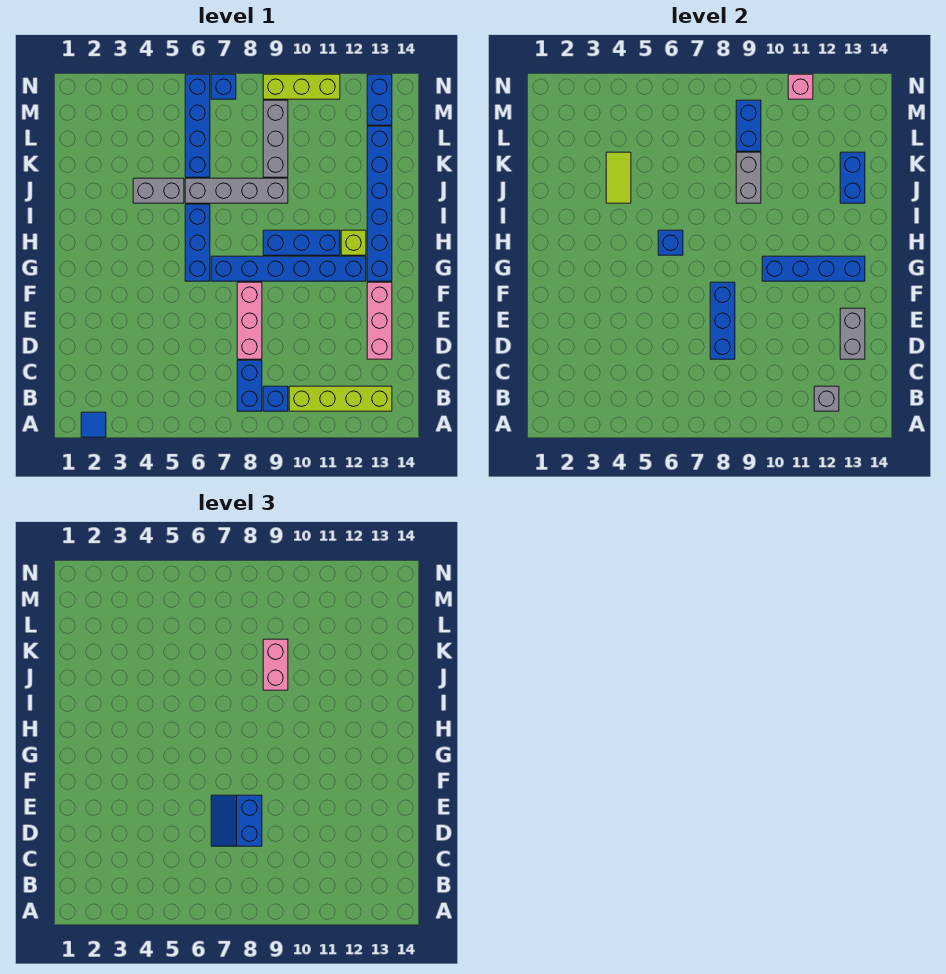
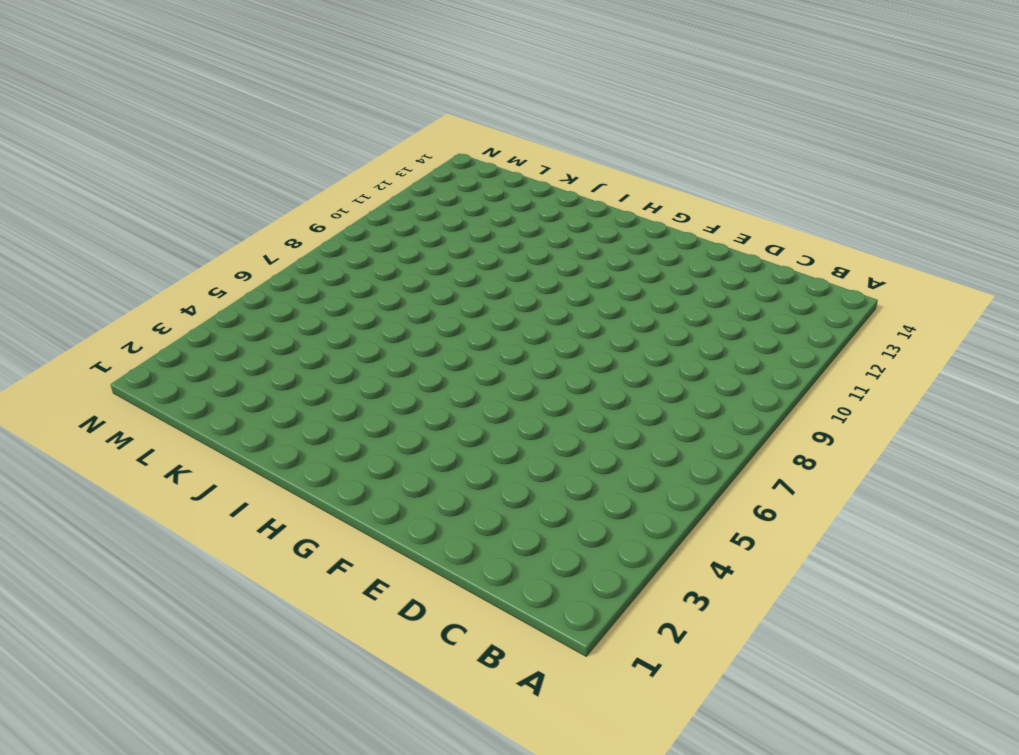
none -> blue 1x1 tile [81,412,106,437]
none -> blue 1x2 brick [237,360,262,411]
none -> blue 1x1 brick [263,386,288,411]
none -> lime 1x4 brick [289,386,392,411]

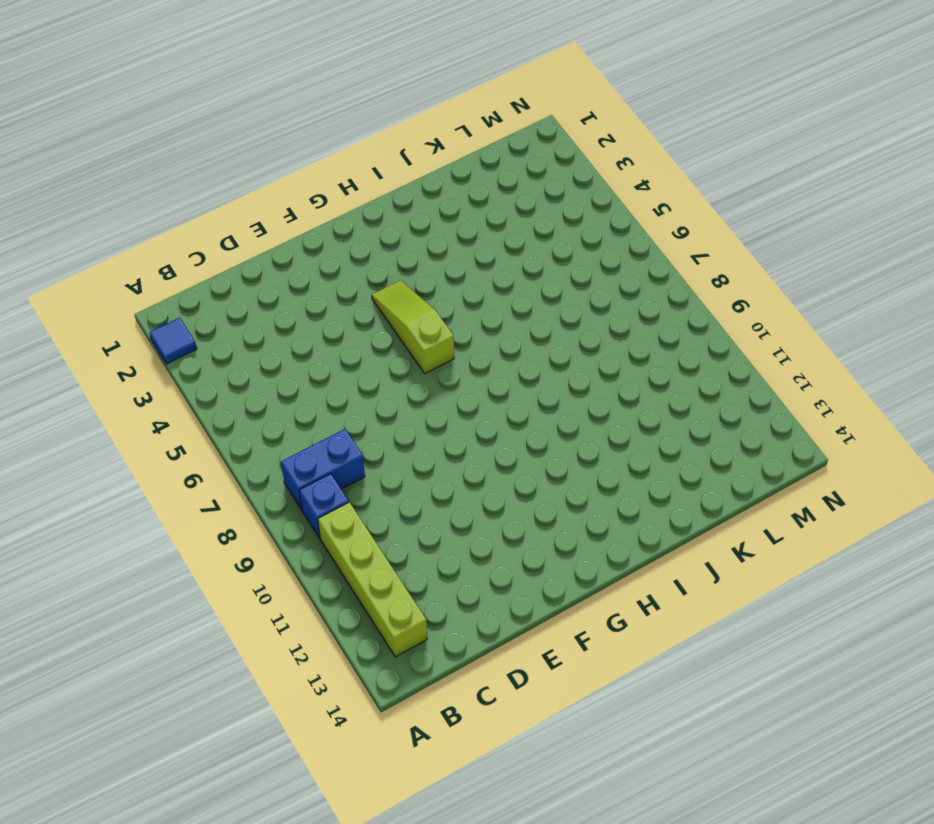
lime 1x3 slope [372,280,454,374] -> blue 1x3 brick [185,204,210,281]
none -> pink 1x3 brick [237,282,262,359]
none -> pink 1x3 brick [367,282,392,359]
none -> blue 1x6 brick [211,256,366,281]
none -> blue 1x6 brick [367,126,392,281]

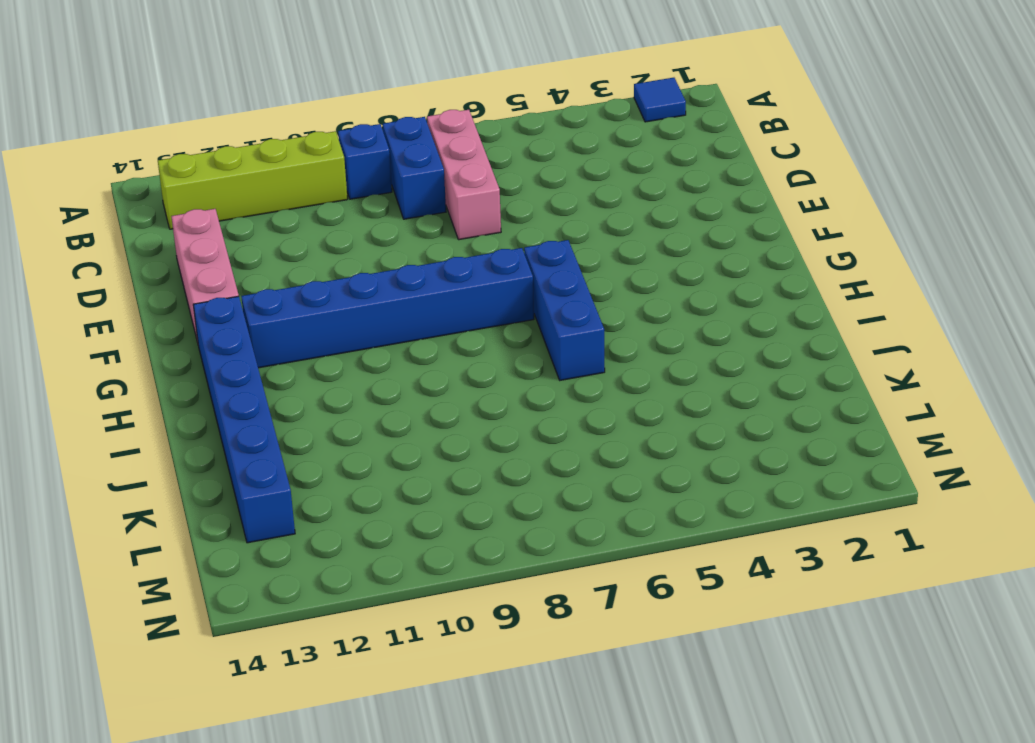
pink 1x3 brick [427,110,501,240] -> pink 1x3 brick moved to [237,282,262,359]
none -> blue 1x3 brick [263,230,340,255]
none -> lime 1x1 brick [341,230,366,255]
none -> grey 1x2 brick [133,178,184,203]
none -> grey 1x4 brick [185,178,288,203]

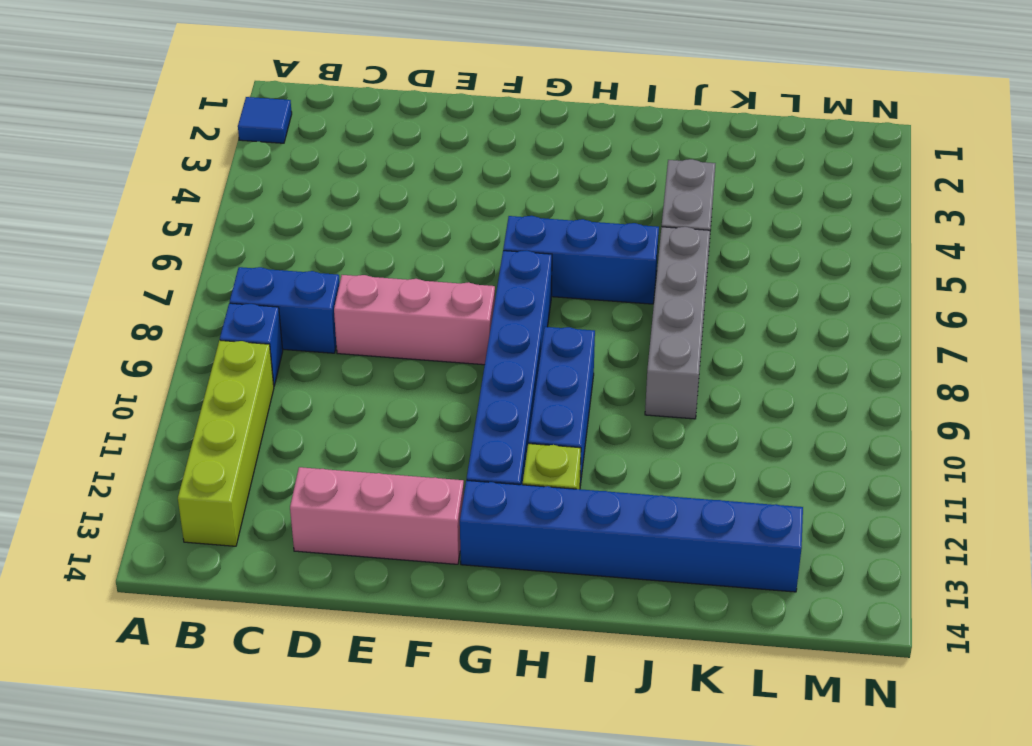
none -> blue 1x4 brick [185,74,210,177]
none -> grey 1x3 brick [263,100,288,177]
none -> blue 1x2 brick [367,74,392,125]
none -> blue 1x1 brick [211,74,236,99]

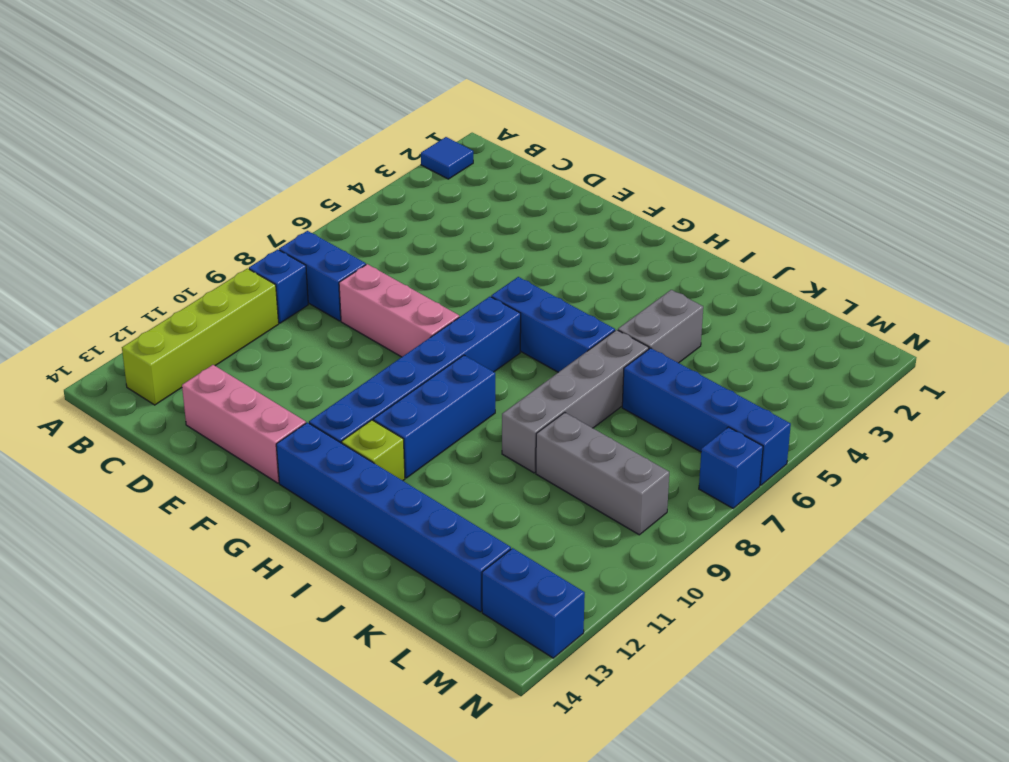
none -> lime 1x3 brick [263,74,340,99]
none -> grey 1x1 brick [814,386,839,411]
none -> blue 1x3 brick [710,282,735,359]
none -> grey 1x2 brick [840,308,865,359]

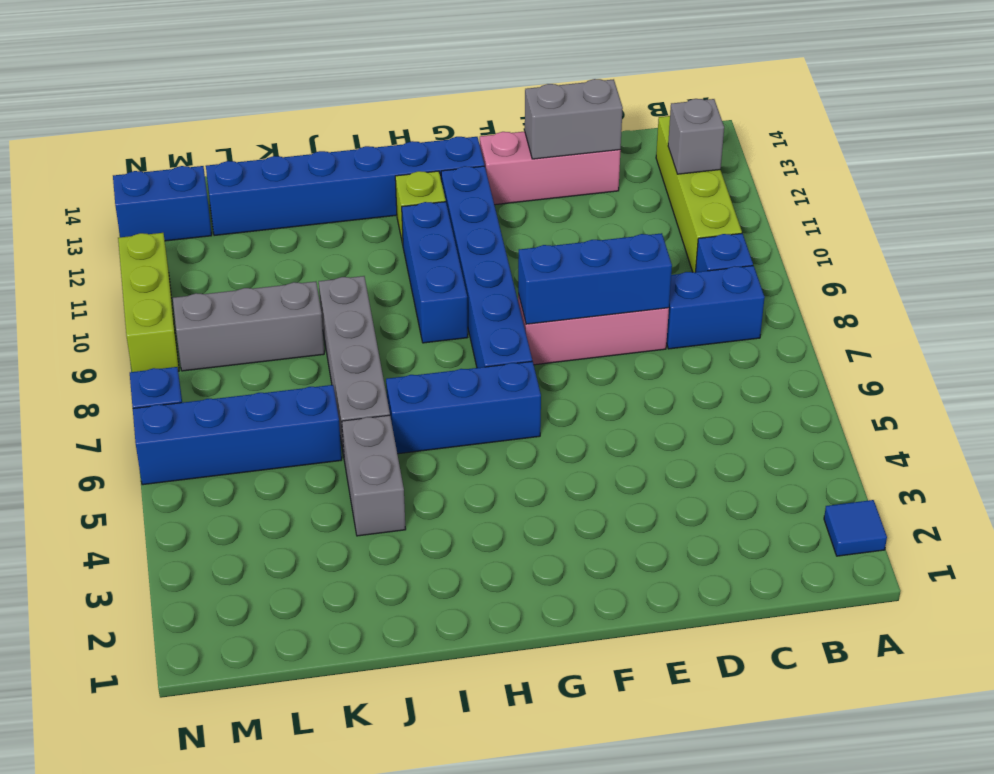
none -> blue 1x4 brick [762,256,865,281]
none -> blue 1x1 brick [658,230,683,255]
none -> lime 1x2 tile [606,152,631,203]
none -> grey 1x2 brick [736,152,761,203]

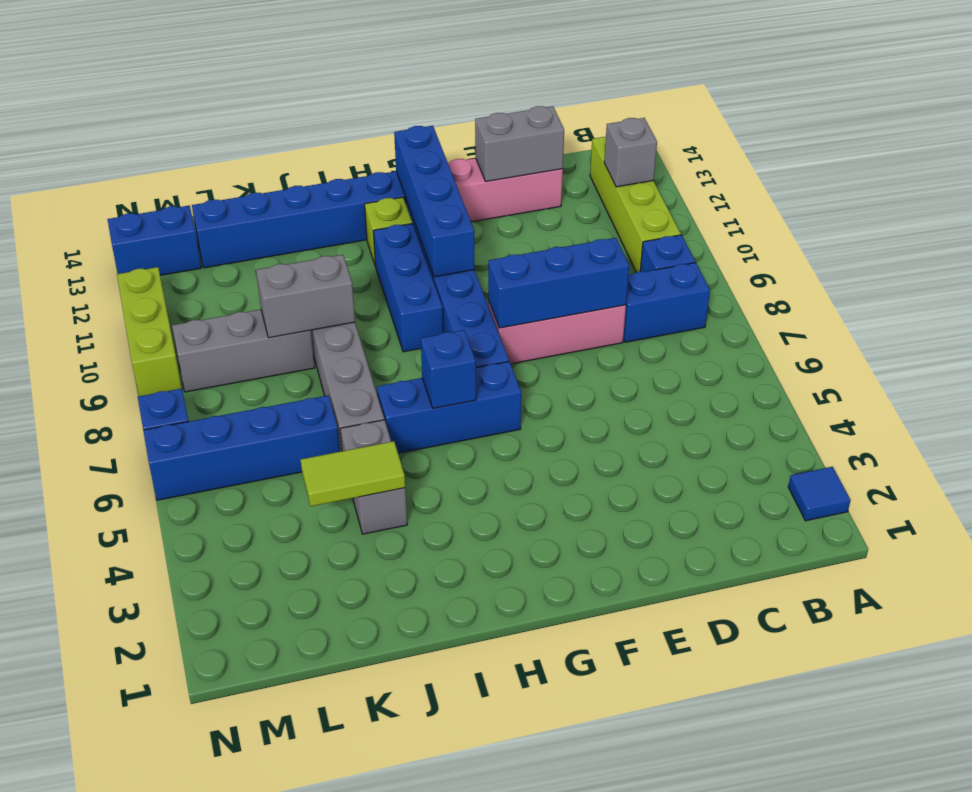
none -> blue 1x2 brick [840,152,865,203]
none -> blue 1x2 brick [736,100,761,151]
none -> pink 1x1 brick [788,74,813,99]
none -> blue 2x2 slope [211,795,262,846]

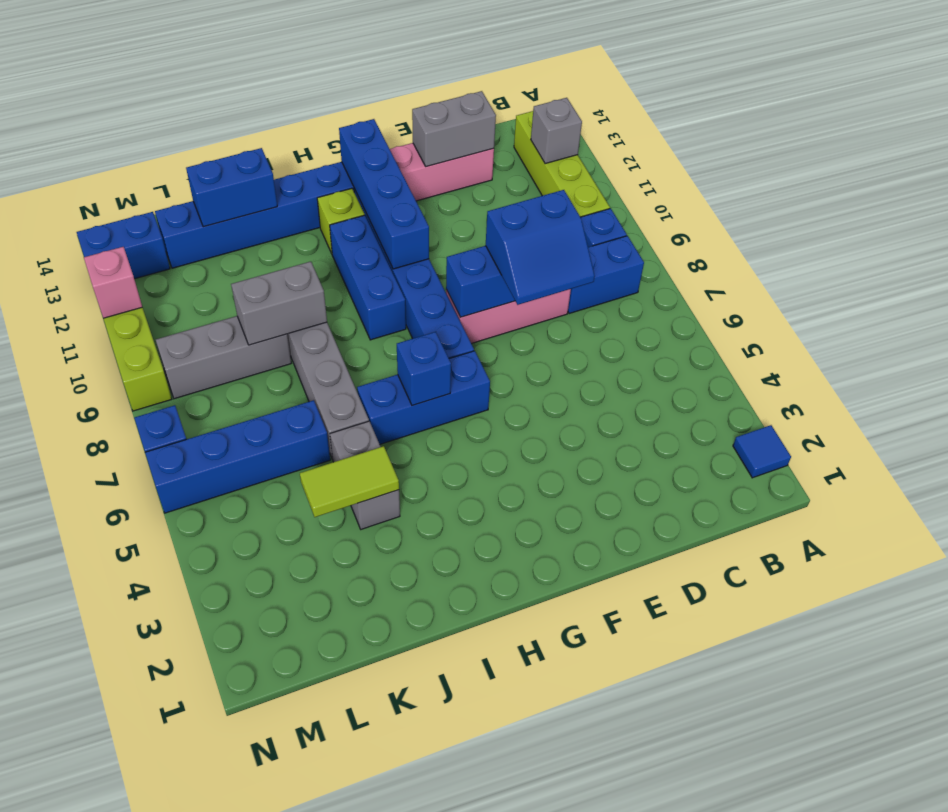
none -> blue 1x2 brick [736,100,761,151]
none -> pink 1x2 brick [263,639,288,690]

